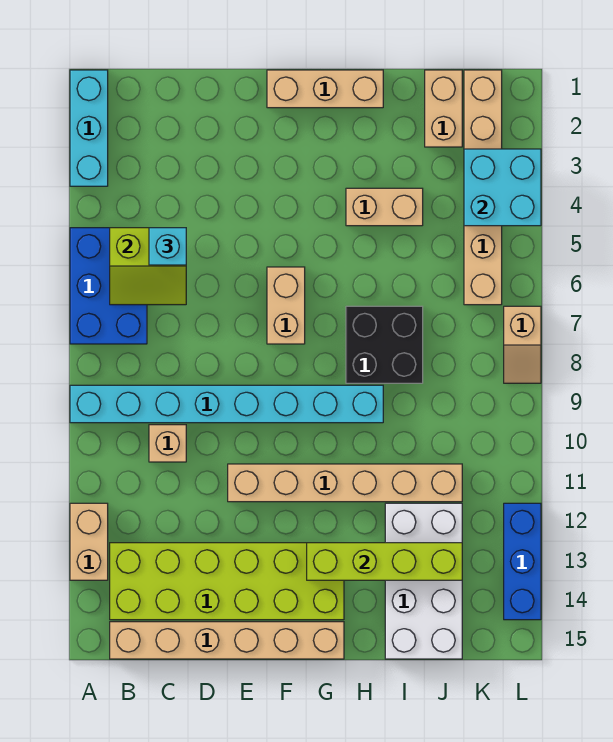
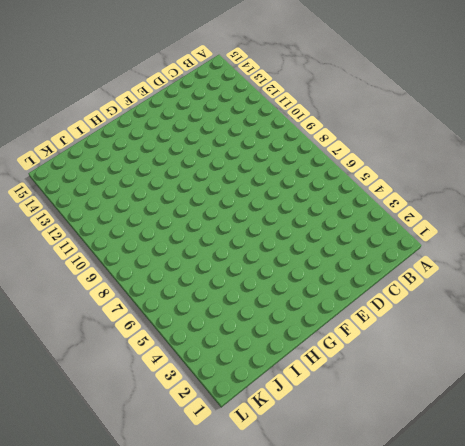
none -> cyan 1x3 brick [70,70,108,186]
none -> blue 2x3 brick [70,228,147,344]
none -> cyan 1x8 brick [70,385,383,423]

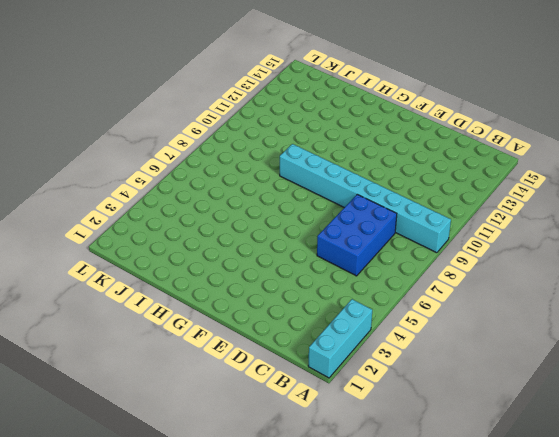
blue 2x3 brick [317,194,397,276] -> blue 2x3 brick moved to [70,228,147,344]
none -> tan 1x2 brick [70,503,108,580]
none -> lime 2x6 brick [110,543,344,620]
none -> tan 1x6 brick [110,622,344,659]

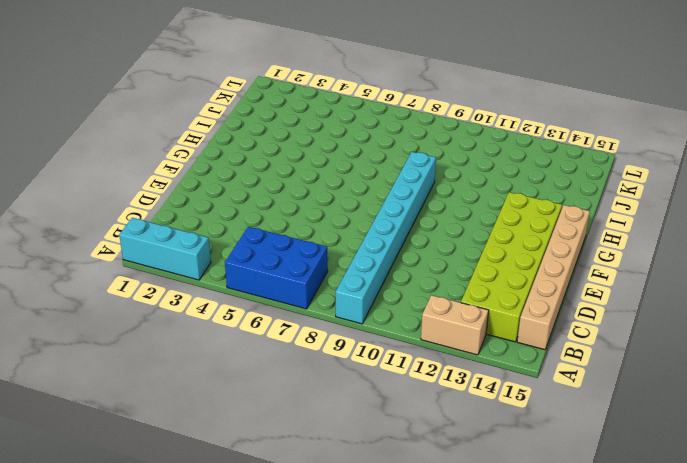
none -> tan 1x1 brick [149,425,186,462]
none -> tan 1x6 brick [228,464,462,502]
none -> tan 1x3 brick [267,70,383,108]

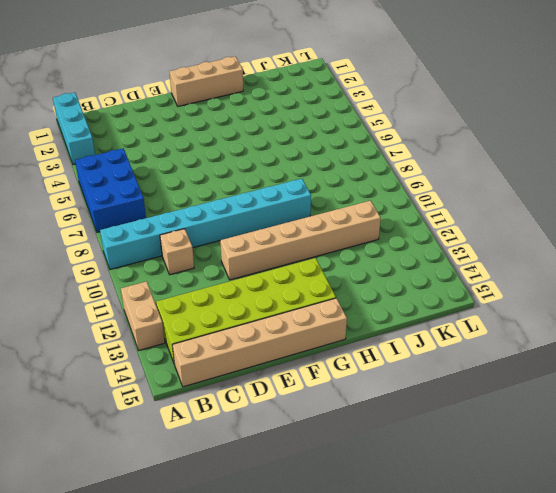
none -> tan 1x2 brick [267,267,305,344]
none -> tan 1x2 brick [346,188,423,226]
none -> black 2x2 brick [346,306,423,383]

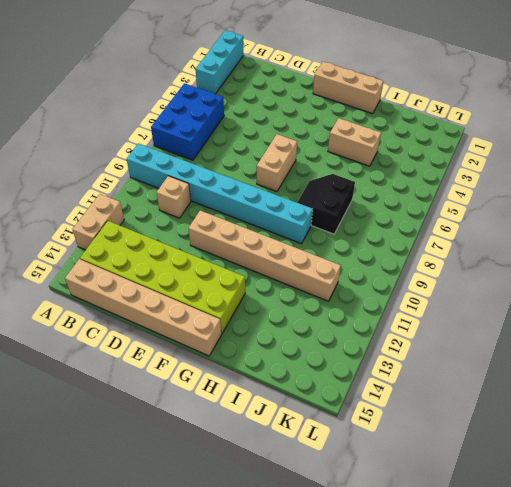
black 2x2 slope [297,174,355,234] -> black 2x2 brick [346,306,423,383]
none -> white 2x4 brick [385,503,462,659]
none -> tan 1x2 brick [425,70,462,147]
none -> tan 1x6 brick [464,70,502,305]

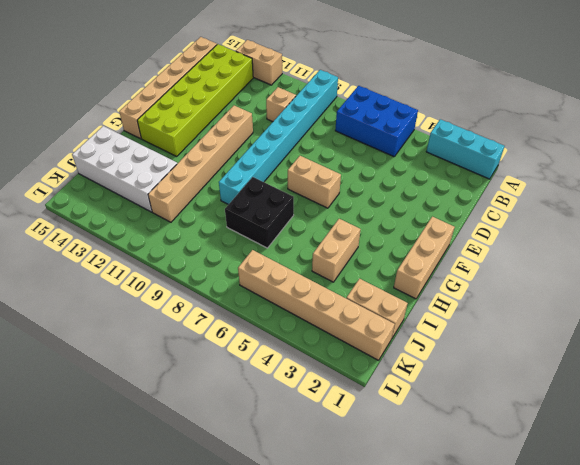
none -> tan 1x2 slope [504,306,541,383]
none -> blue 1x3 brick [504,503,541,620]
none -> lime 2x2 slope [110,228,186,305]

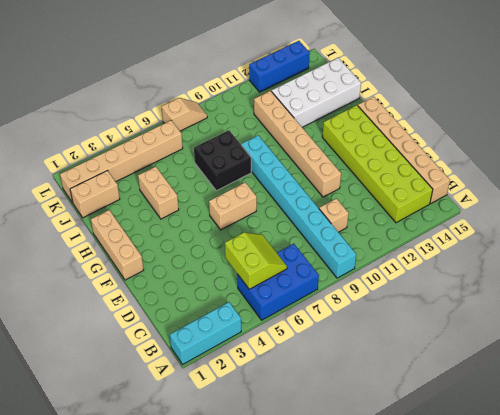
none -> tan 1x2 brick [70,503,108,580]
none -> lime 1x4 brick [307,543,462,580]
none -> cyan 2x2 brick [464,149,541,226]

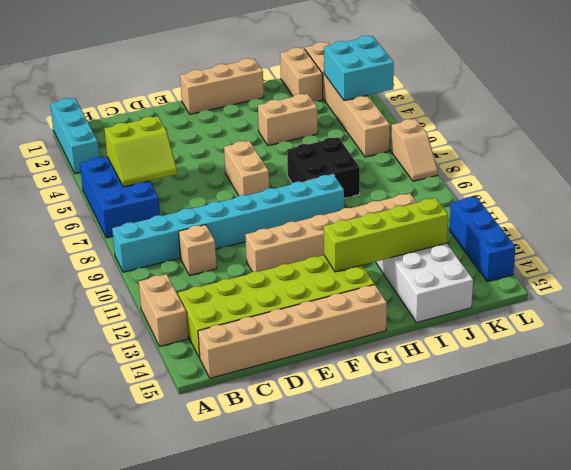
none -> cyan 1x1 brick [149,228,186,265]

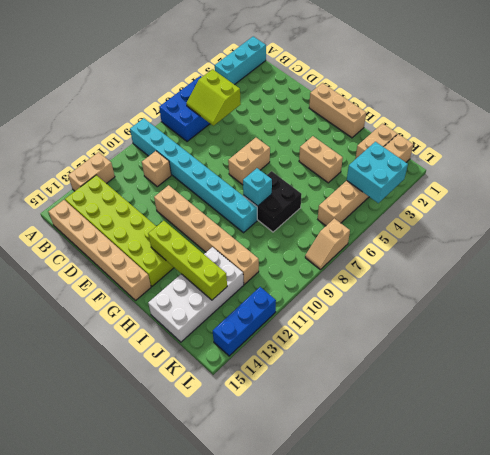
cyan 1x1 brick [243,168,272,206] -> cyan 1x1 brick moved to [149,228,186,265]

